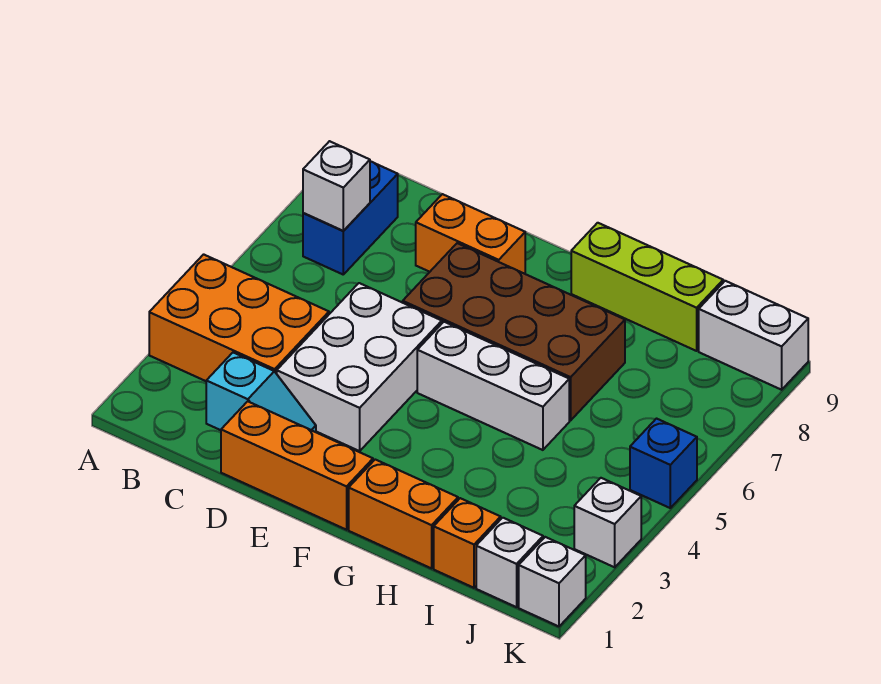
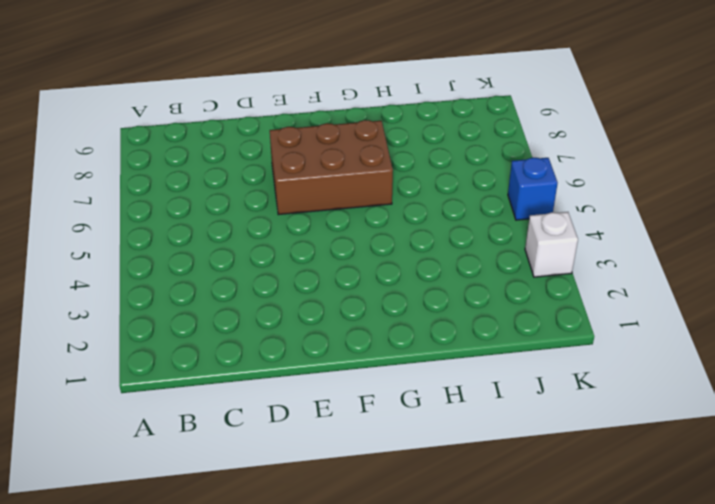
brown 2x3 brick [270,120,393,215] -> brown 2x4 brick [403,243,625,420]
none -> orange 2x3 brick [149,254,329,381]
none -> blue 1x2 brick [303,161,398,274]
none -> cyan 1x2 slope [206,353,316,432]

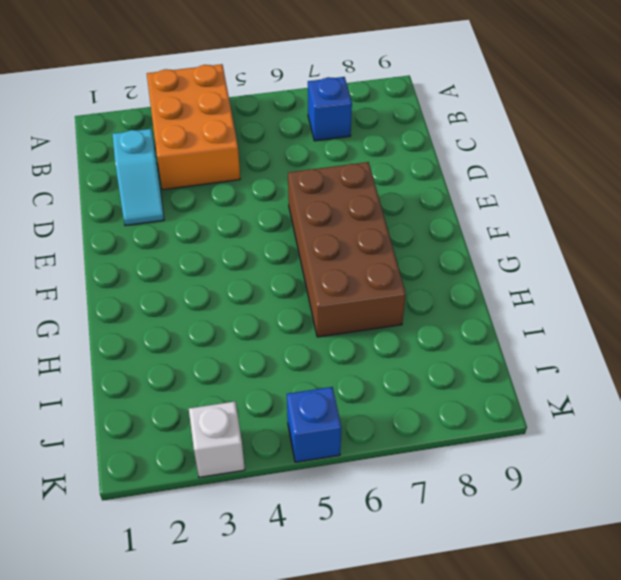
blue 1x1 brick [308,77,352,141] -> blue 1x2 brick [303,161,398,274]
none -> orange 1x3 brick [221,401,373,530]
none -> white 2x3 brick [277,283,442,451]
none -> orange 1x2 brick [416,194,525,274]

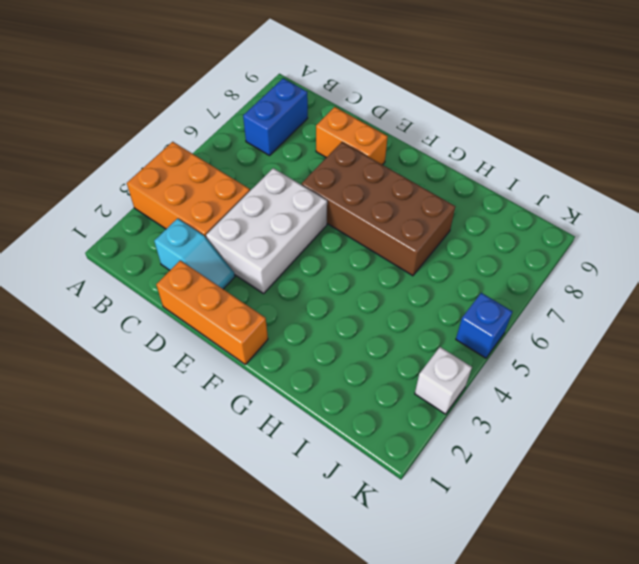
none -> white 1x3 brick [417,322,569,450]
none -> orange 1x2 brick [349,460,458,568]
none -> lime 1x3 brick [571,223,723,351]

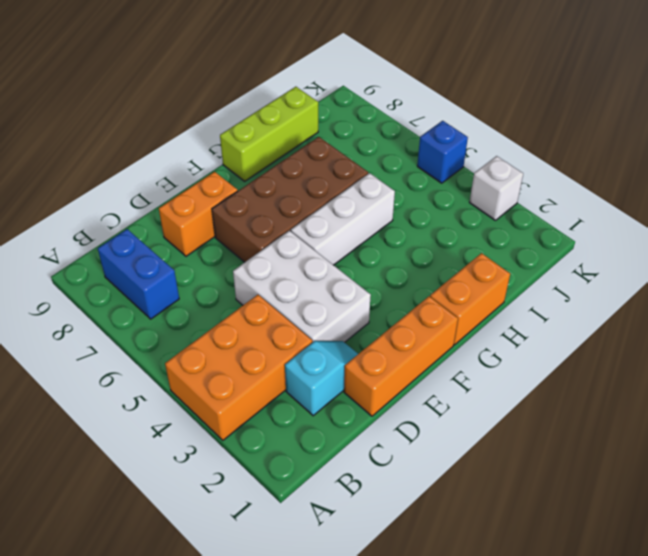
none -> orange 1x1 brick [434,498,501,588]
none -> white 1x1 brick [476,518,543,607]
none -> white 1x2 brick [699,281,808,390]

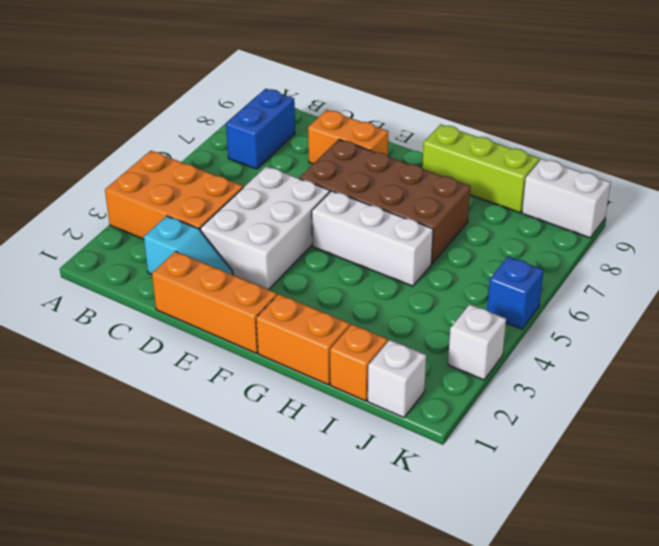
none -> white 1x1 brick [519,537,586,626]
none -> white 1x1 brick [303,141,370,231]

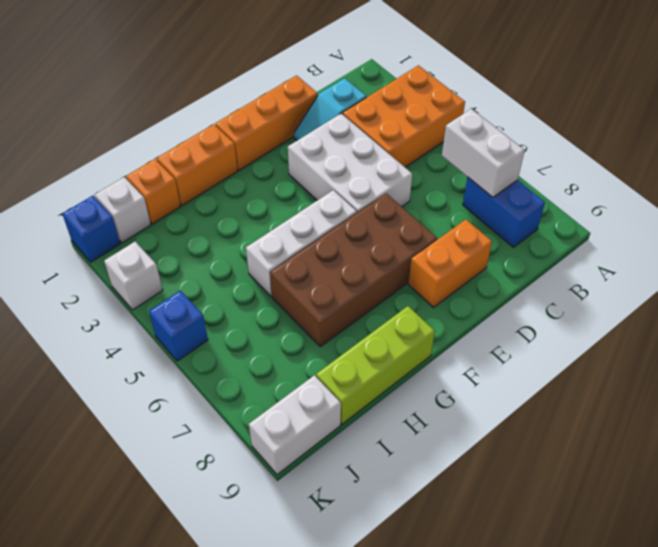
white 1x2 brick [442,109,525,197] -> white 1x1 brick [303,141,370,231]
blue 1x1 brick [62,196,120,262] -> white 1x1 brick [519,537,586,626]

